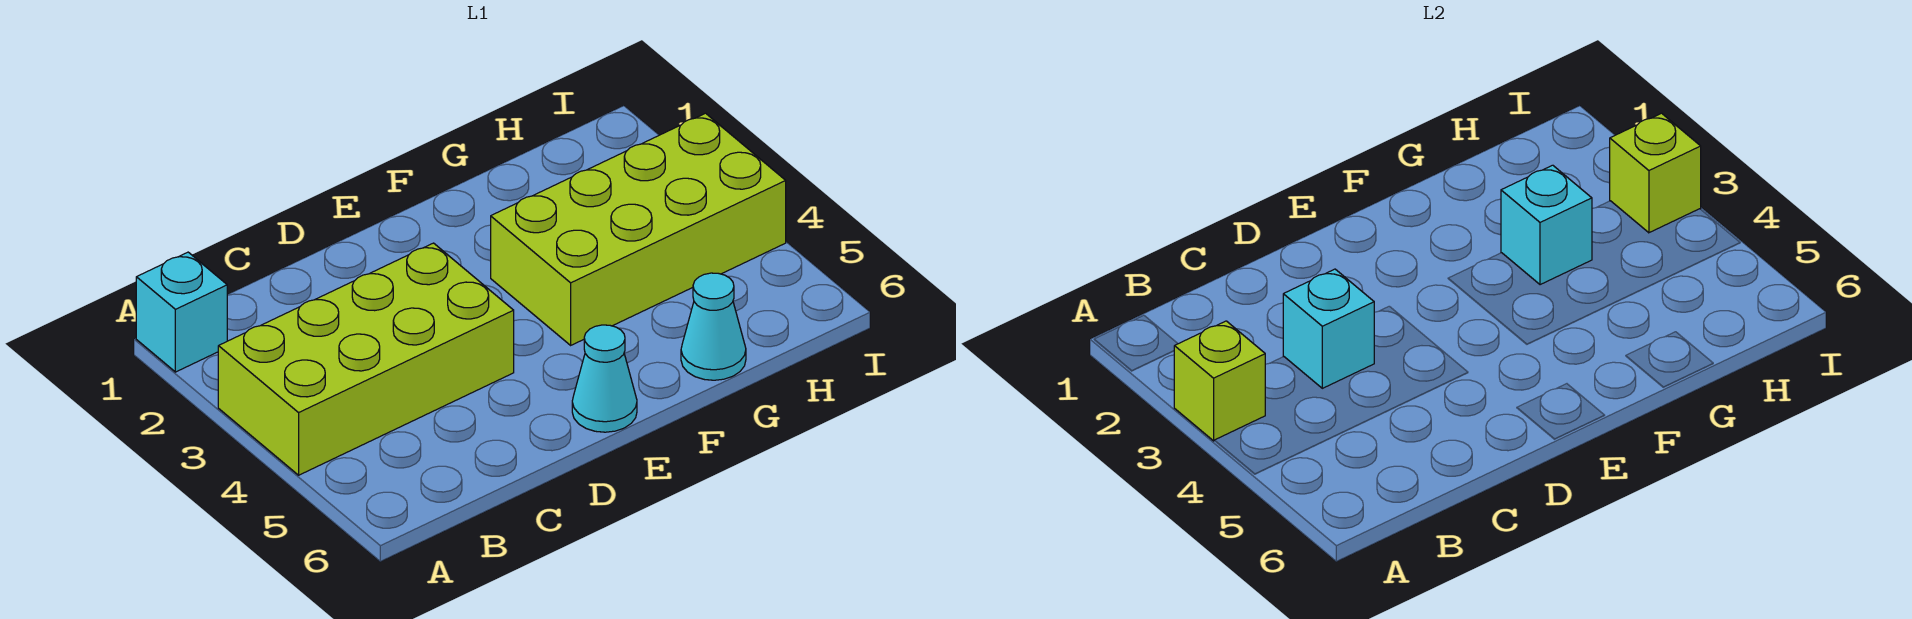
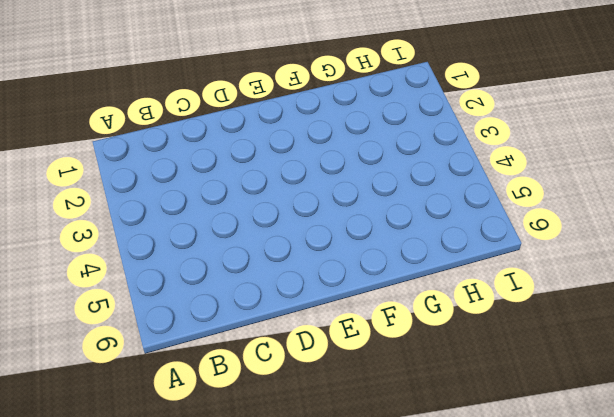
none -> cyan 1x1 brick [136,252,227,372]
none -> lime 2x4 brick [218,243,514,475]

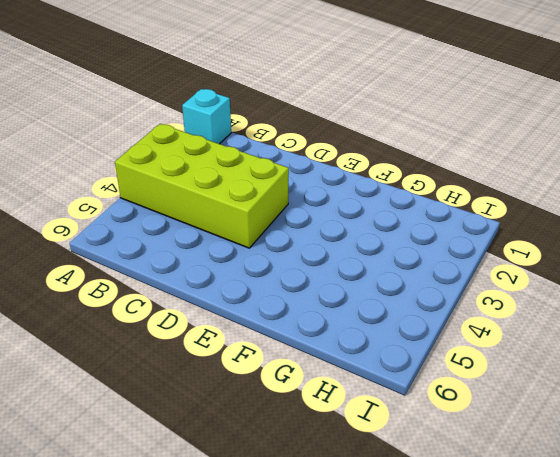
none -> cyan 1x1 cone [572,325,637,432]
none -> lime 2x4 brick [491,113,786,345]

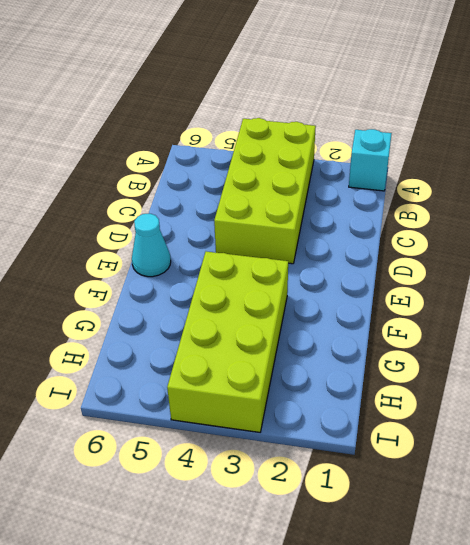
none -> cyan 1x1 cone [681,273,746,380]
none -> lime 1x1 brick [1174,321,1265,441]

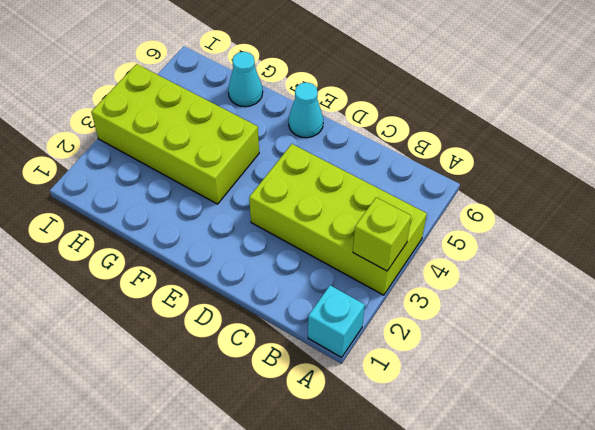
none -> cyan 1x1 brick [1283,269,1374,388]
none -> cyan 1x1 brick [1501,165,1592,285]

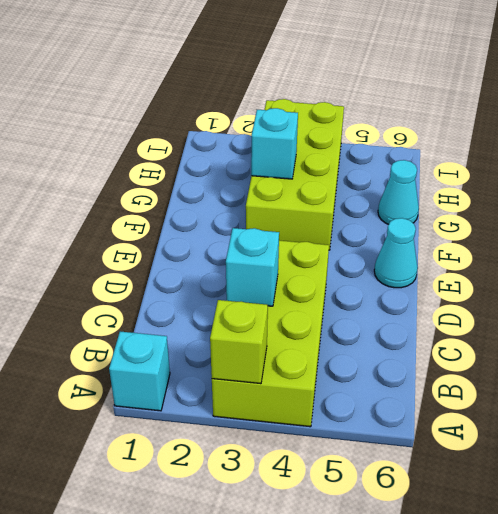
none -> lime 1x1 brick [1610,113,1701,233]

